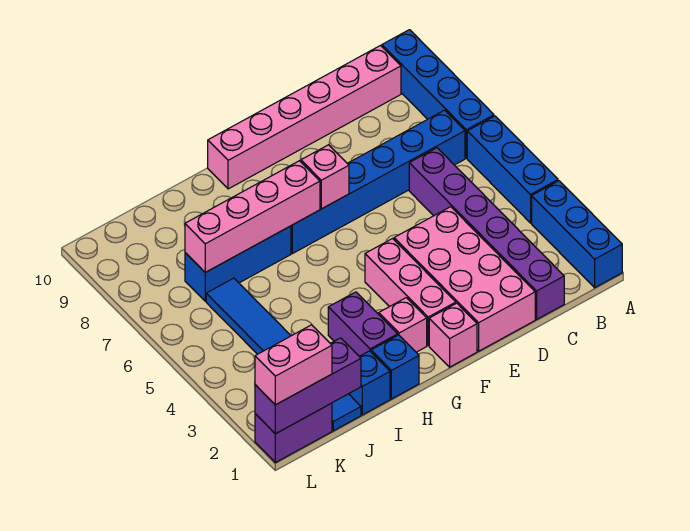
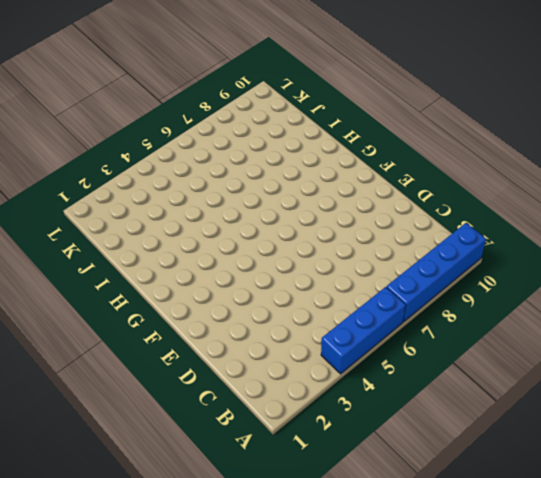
none -> blue 1x3 brick [532,181,622,288]
none -> blue 1x6 brick [291,110,465,254]
none -> pink 1x6 brick [208,46,401,189]

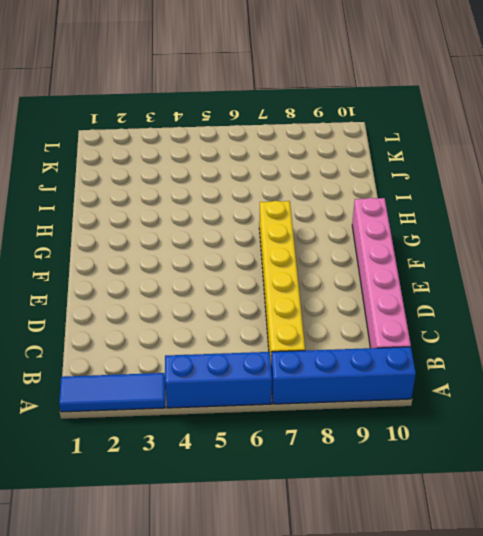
blue 1x3 tile [59,373,165,412] -> blue 1x3 brick [532,181,622,288]
yellow 1x6 brick [259,201,305,359] -> blue 1x6 brick [291,110,465,254]
none -> purple 1x6 brick [409,148,564,319]
none -> pink 2x4 brick [394,207,535,351]
none -> pink 1x1 brick [429,303,477,367]

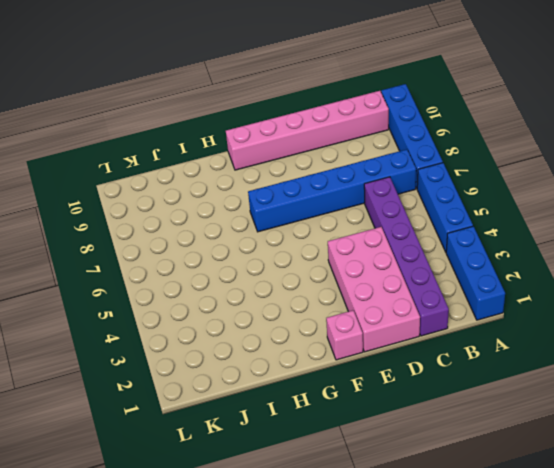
none -> pink 1x3 brick [365,239,456,346]
none -> pink 1x1 brick [379,298,427,352]
none -> blue 1x1 brick [371,335,419,399]

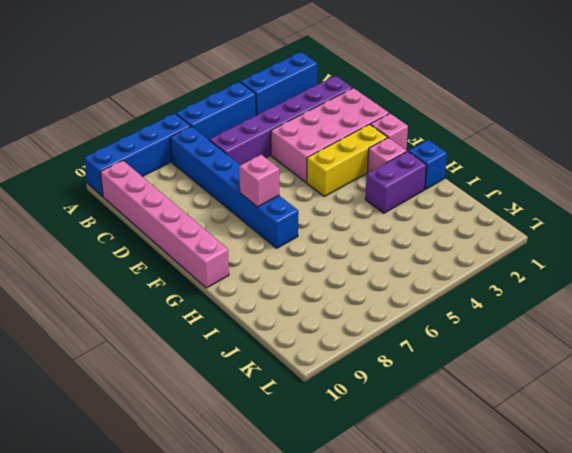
yellow 1x3 brick [307,124,388,196] -> pink 1x3 brick [365,239,456,346]
none -> blue 1x3 brick [185,226,291,301]
none -> blue 1x1 brick [349,351,390,415]
none -> blue 1x6 tile [206,278,361,431]

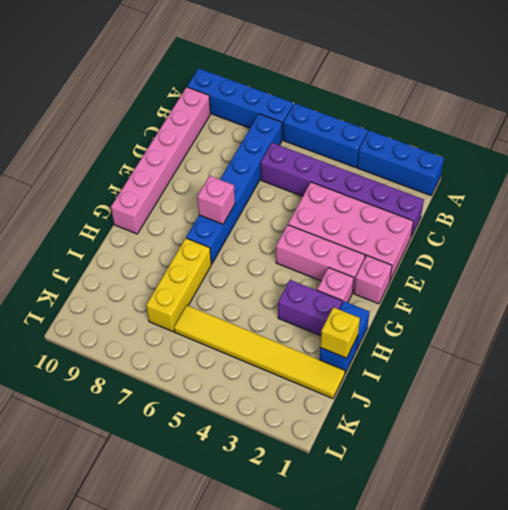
yellow 1x3 brick [146,238,211,332] -> blue 1x3 brick [185,226,291,301]
yellow 1x1 brick [320,307,360,358] -> none
yellow 1x6 tile [174,305,345,399] -> blue 1x6 tile [206,278,361,431]
none -> purple 1x2 brick [255,403,332,463]
none -> pink 1x4 brick [185,161,320,272]
none -> purple 1x3 brick [255,338,361,434]

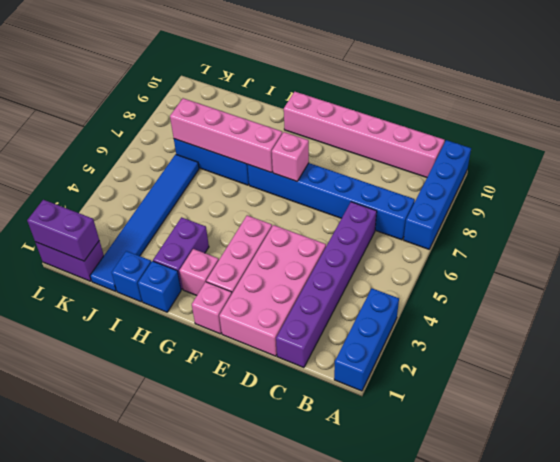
purple 1x2 brick [27,200,99,261] -> purple 1x3 brick [255,338,361,434]
none -> blue 1x3 brick [467,116,558,223]
none -> pink 1x2 brick [255,325,332,405]

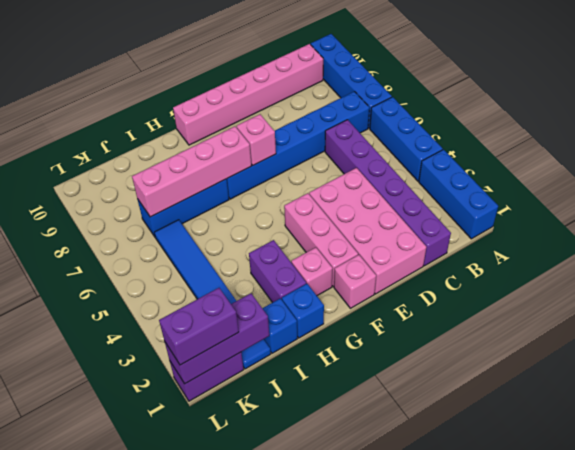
purple 1x2 brick [159,288,239,365] -> pink 1x2 brick [255,325,332,405]

